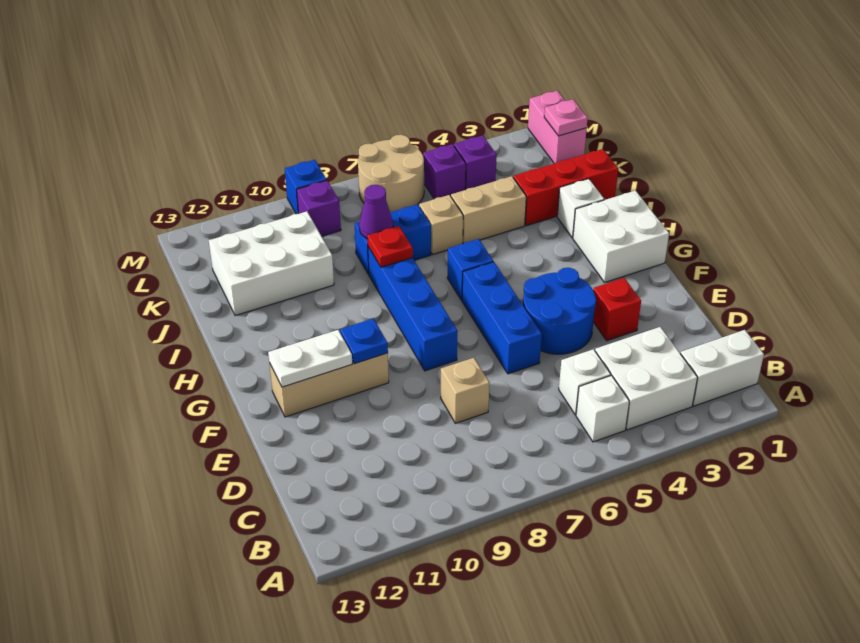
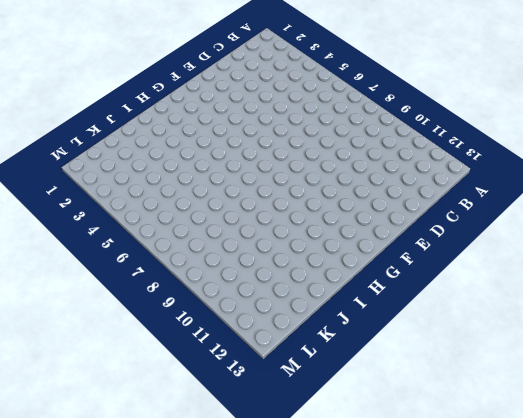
none -> white 1x2 brick [680,330,764,406]
none -> white 2x2 brick [595,327,698,430]
none -> white 1x1 brick [576,375,629,442]

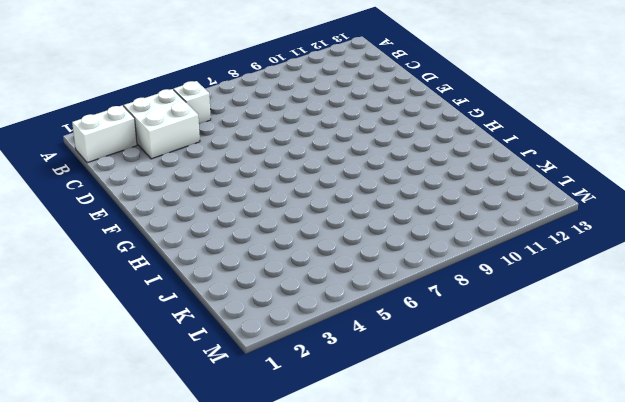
none -> white 1x1 brick [559,349,611,415]
none -> tan 1x1 brick [441,358,490,423]
none -> red 1x1 brick [593,278,641,341]

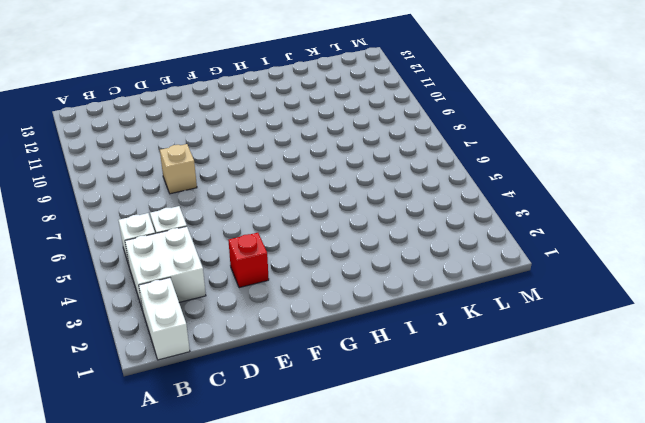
none -> blue 2x2 round brick [523,268,596,354]
none -> blue 1x3 brick [462,262,542,374]
none -> blue 1x4 brick [368,247,457,371]

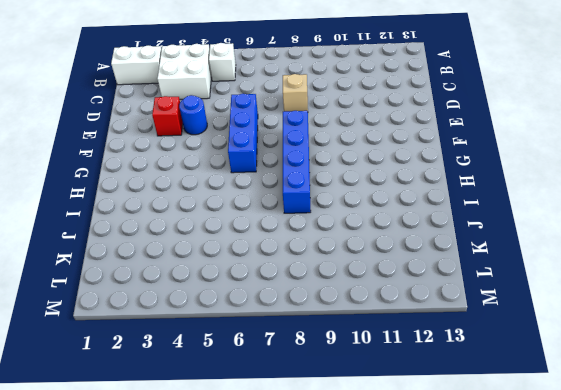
blue 1x1 round brick [179,95,207,135] -> blue 2x2 round brick [523,268,596,354]
none -> white 1x1 brick [559,349,611,415]
none -> tan 1x3 brick [269,353,389,417]
none -> white 2x2 brick [573,191,669,282]

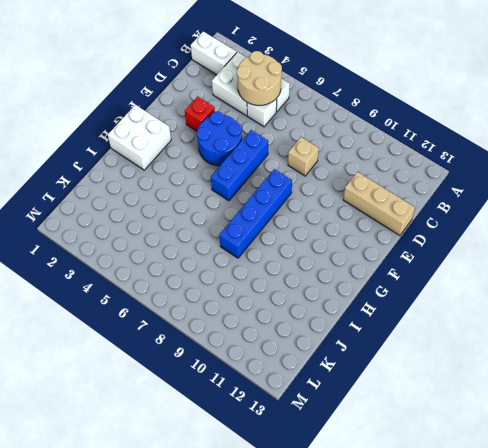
tan 2x2 round brick [237,51,282,105] -> tan 2x2 round brick moved to [358,135,424,212]
tan 1x3 brick [343,172,415,236] -> tan 1x3 brick moved to [269,353,389,417]
none -> blue 1x1 brick [448,239,493,300]
none -> white 1x1 brick [557,179,604,238]
none -> red 1x3 brick [513,149,618,226]

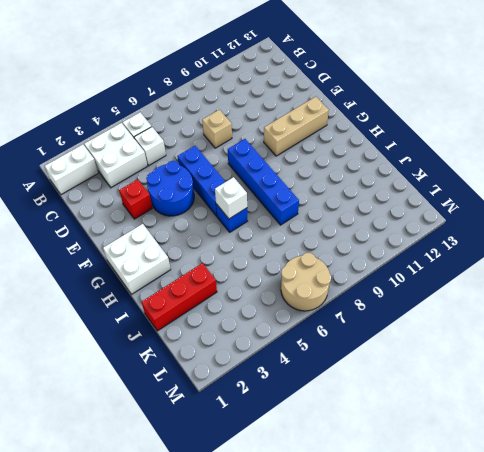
white 1x1 brick [215,177,247,219] -> white 1x1 brick moved to [557,179,604,238]
none -> tan 1x2 brick [451,176,526,244]
none -> tan 1x1 brick [419,195,463,254]
none -> blue 1x2 brick [354,204,431,274]

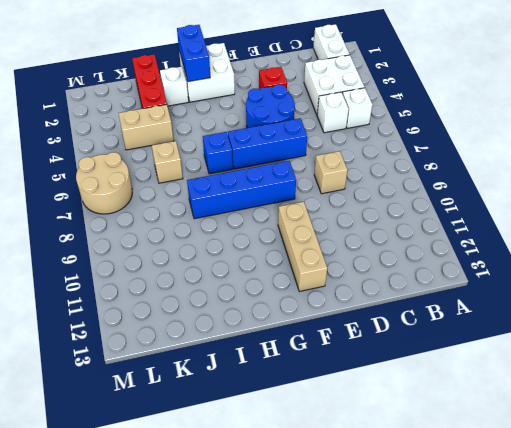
blue 1x2 brick [177,25,210,82] -> blue 1x2 brick moved to [354,204,431,274]
tan 1x2 brick [119,104,174,150] -> tan 1x2 brick turned to [451,176,526,244]
none -> white 2x3 brick [209,211,334,316]
none -> pink 1x2 brick [528,91,587,163]
none -> purple 1x1 brick [454,135,497,190]

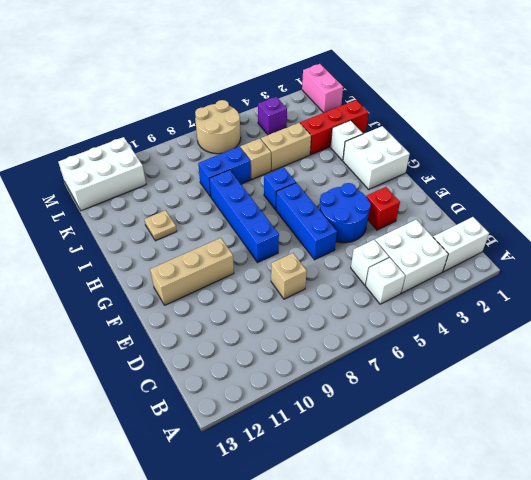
tan 1x1 plate [144,210,177,241] -> none
white 2x3 brick [59,137,146,211] -> white 2x3 brick moved to [209,211,334,316]
none -> purple 1x1 brick [423,144,466,199]
none -> purple 1x1 brick [297,181,341,236]
none -> blue 1x1 brick [285,160,327,214]

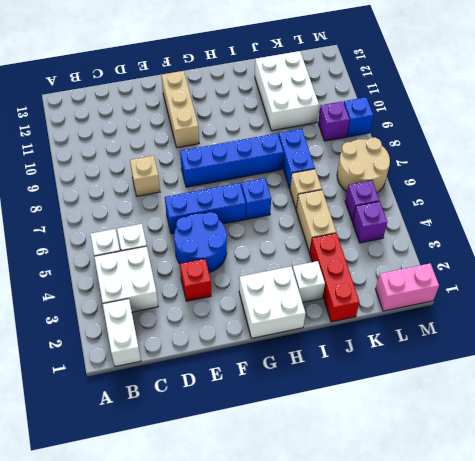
none -> blue 1x1 plate [340,319,388,364]
none -> white 1x2 plate [268,330,352,387]
none -> red 1x1 plate [367,226,413,267]

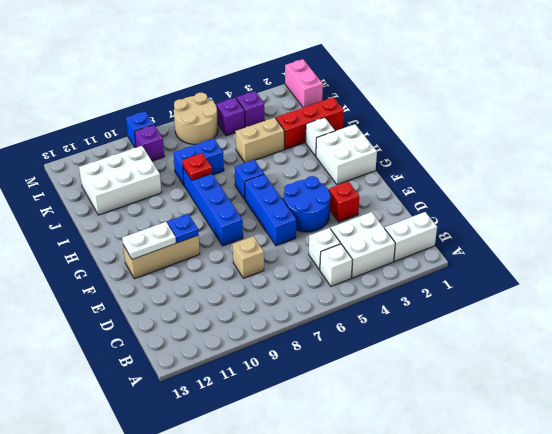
none -> tan 1x1 brick [419,195,463,254]
none -> purple 1x1 cone [359,185,393,239]
none -> pink 1x1 plate [544,99,588,136]

